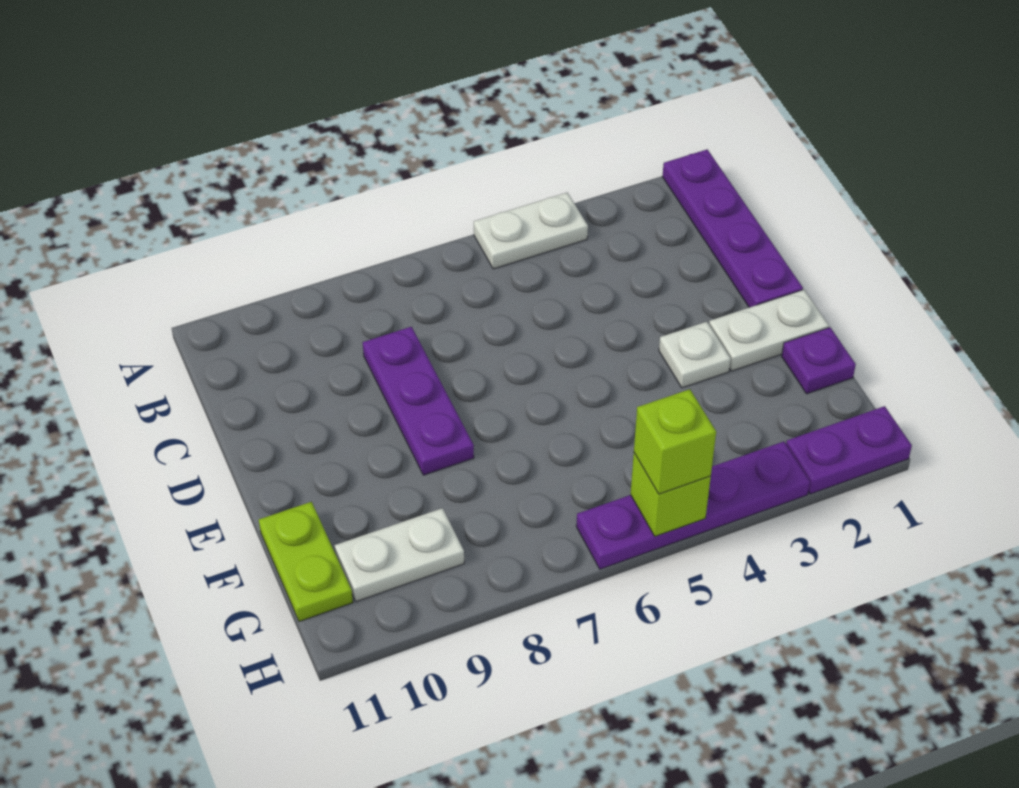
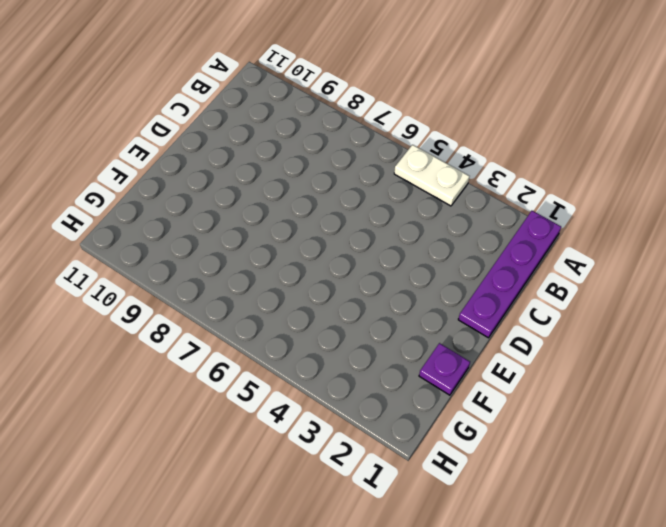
none -> purple 1x3 plate [363,327,474,475]
none -> white 1x2 plate [709,290,829,371]
none -> white 1x1 plate [659,322,731,388]

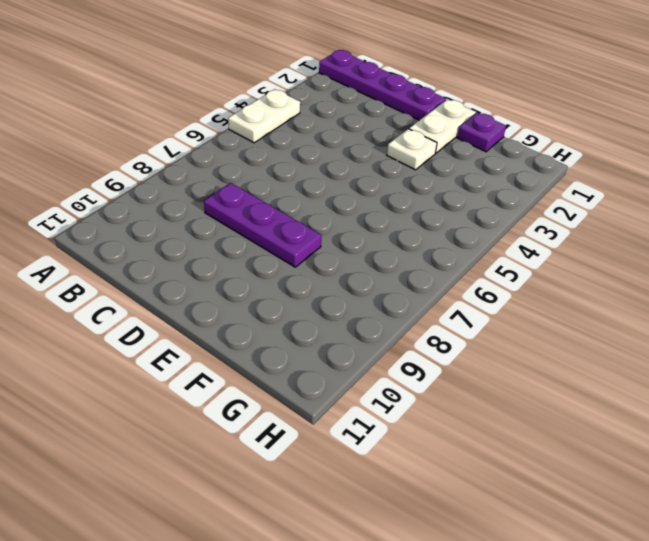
none -> lime 1x2 plate [259,502,353,622]
none -> white 1x2 plate [335,508,464,602]
none -> purple 1x2 plate [786,406,912,494]

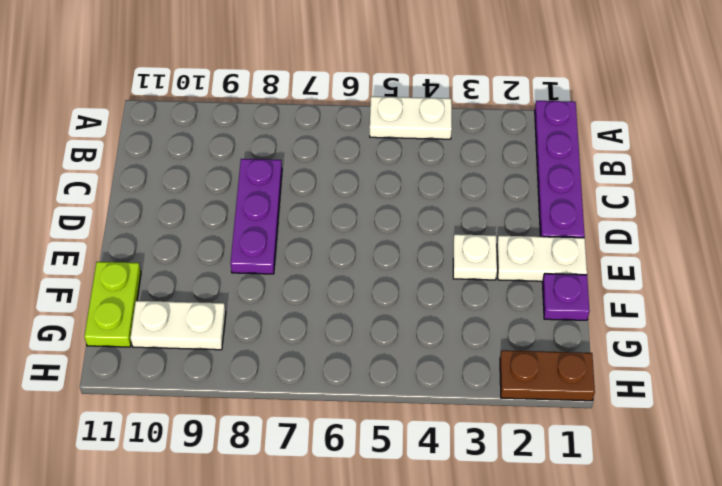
brown 1x2 plate [500,350,595,401] -> purple 1x2 plate [786,406,912,494]
none -> purple 1x4 plate [576,441,810,569]
none -> lime 1x1 brick [631,453,711,536]
none -> lime 1x1 brick [634,389,716,494]

